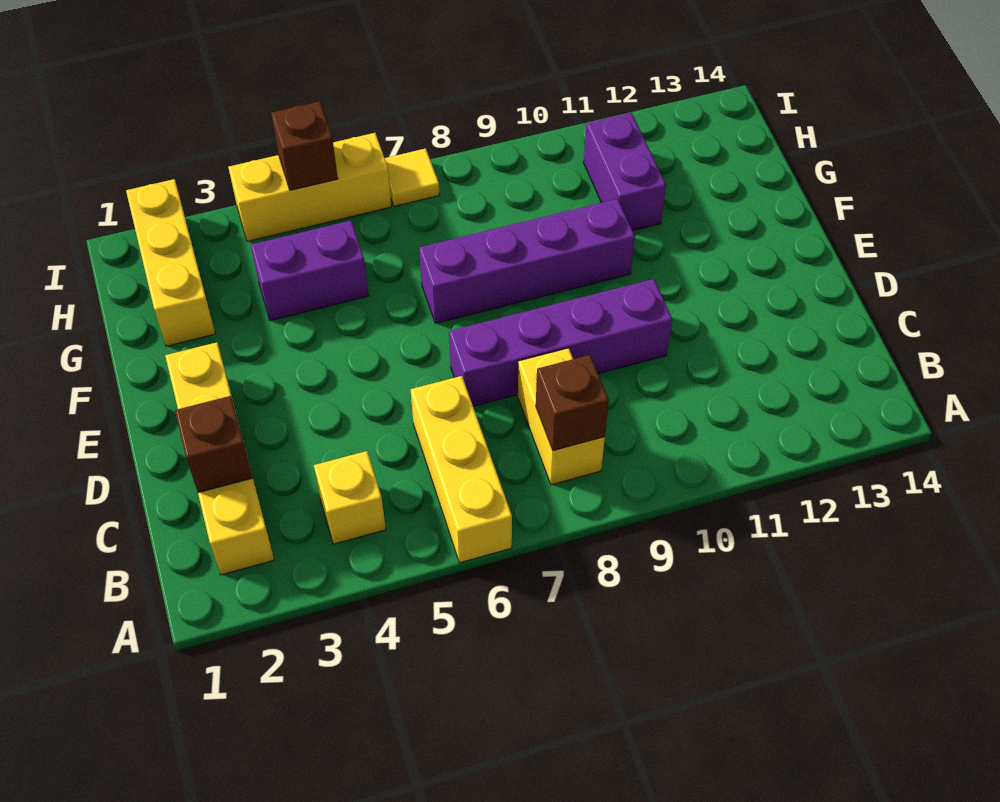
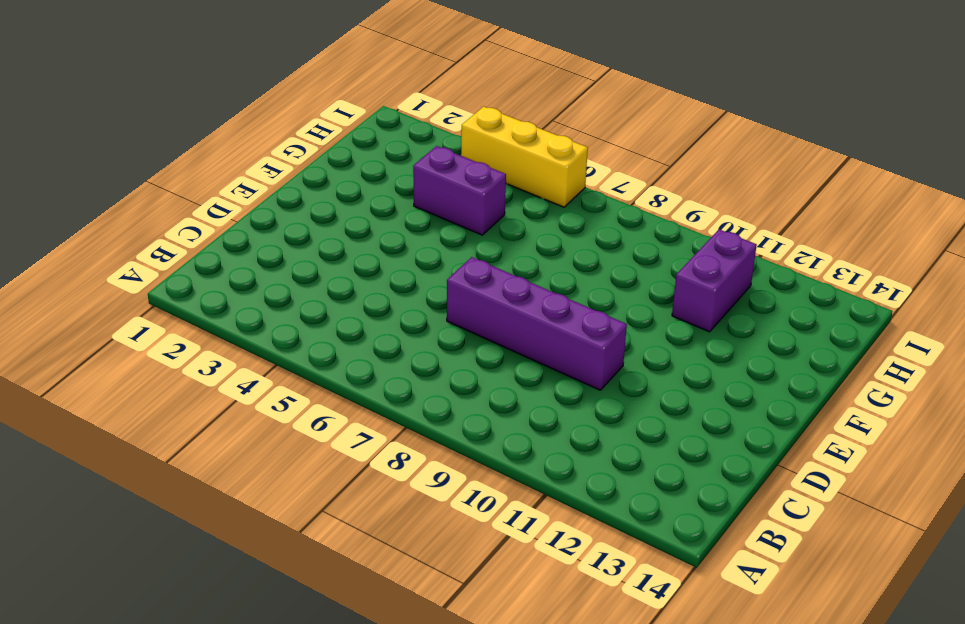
none -> yellow 1x3 brick [410,376,512,563]
none -> yellow 1x4 brick [165,342,274,575]
none -> yellow 1x1 brick [314,451,386,544]

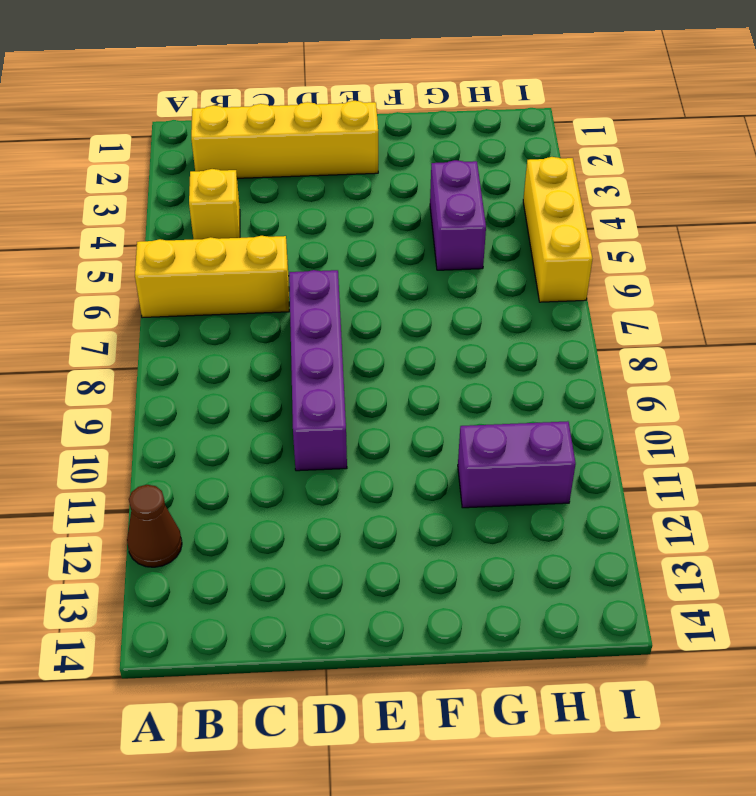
brown 1x1 cone [127,485,182,567] -> none
none -> yellow 1x2 brick [518,348,605,485]
none -> purple 1x4 brick [419,199,635,323]
none -> yellow 1x3 brick [126,179,215,346]

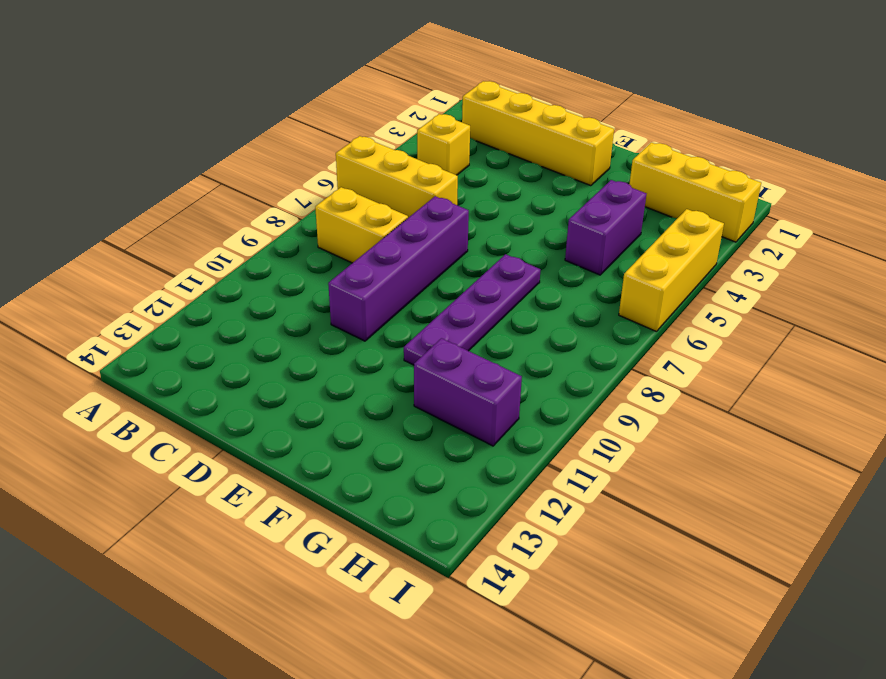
purple 1x4 plate [404,254,541,365] -> purple 1x4 brick [419,199,635,323]
none -> yellow 1x1 tile [385,148,440,206]
none -> brown 1x1 brick [536,355,609,451]
none -> brown 1x1 brick [175,396,253,493]

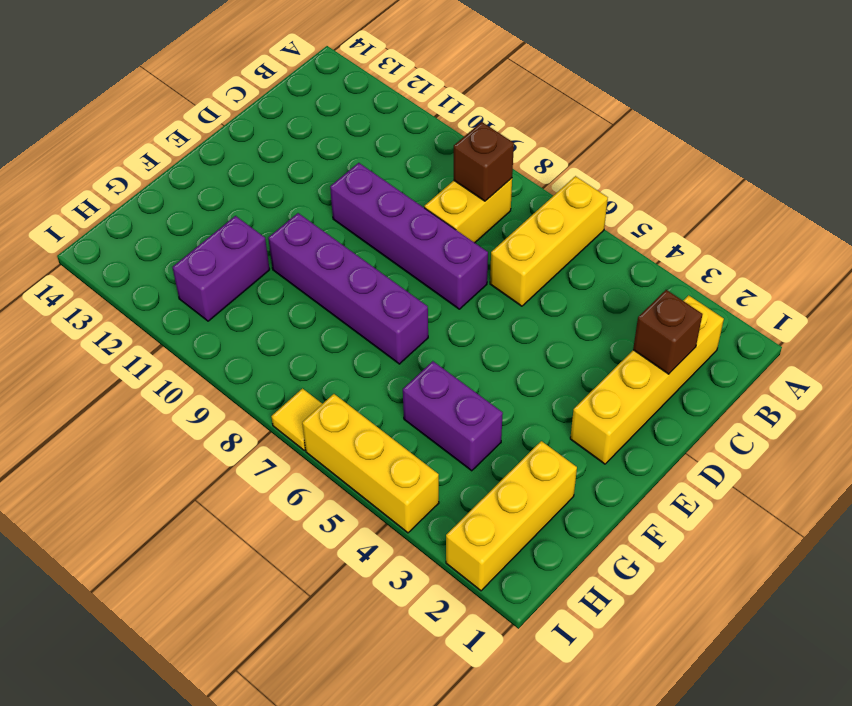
none -> yellow 1x1 brick [314,451,386,544]
none -> brown 1x1 brick [271,102,338,190]

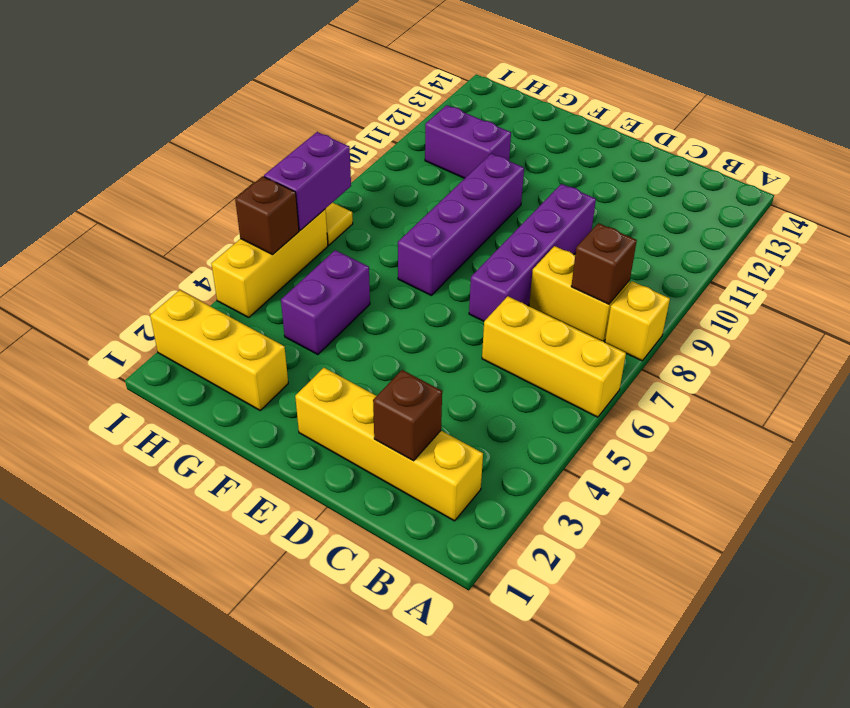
yellow 1x1 brick [605,281,670,361] -> yellow 1x1 brick moved to [314,451,386,544]
purple 1x2 brick [264,132,351,230] -> none

